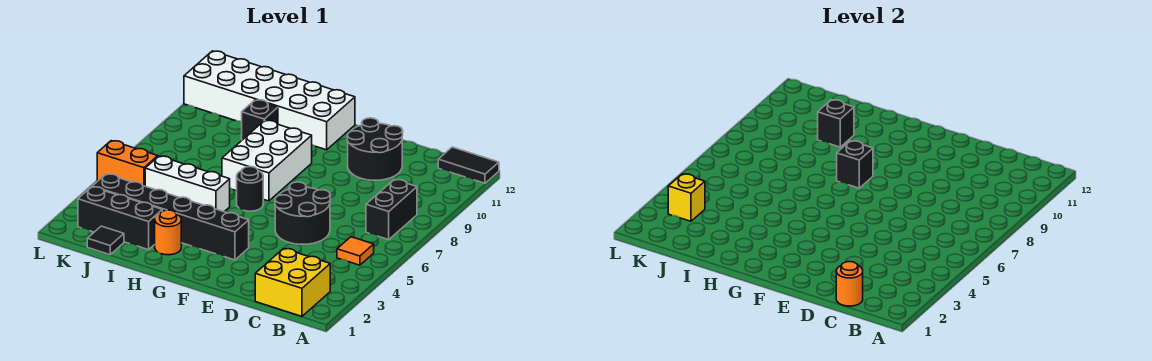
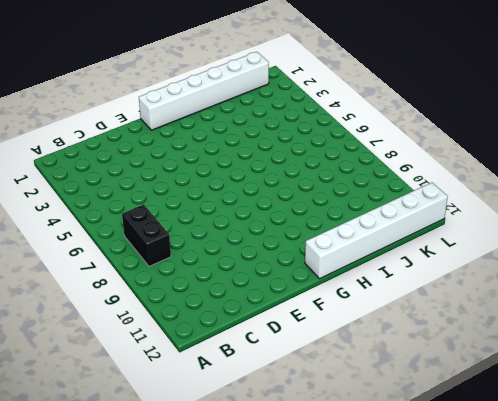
white 1x6 brick [139,52,269,130] -> black 1x1 tile [87,226,124,255]
white 1x6 brick [305,183,448,279] -> white 2x6 brick [184,51,355,150]
none -> black 1x2 tile [438,147,499,183]
none -> yellow 2x2 brick [255,249,330,316]
none -> orange 1x1 tile [337,237,374,265]

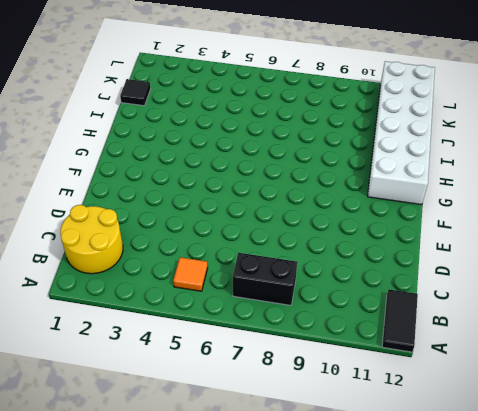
yellow 2x2 round brick [60,205,123,274] -> yellow 2x2 brick [255,249,330,316]
none -> black 2x2 round brick [275,182,330,244]
none -> black 2x2 round brick [347,118,403,180]
none -> black 1x6 brick [92,174,249,260]

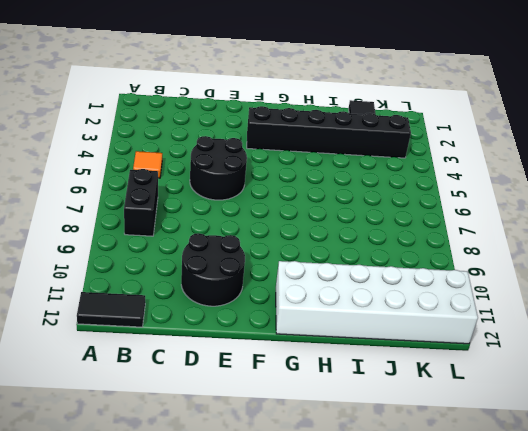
none -> yellow 2x2 brick [255,249,330,316]
none -> black 1x1 round brick [237,167,263,211]
none -> white 2x3 brick [222,120,312,201]

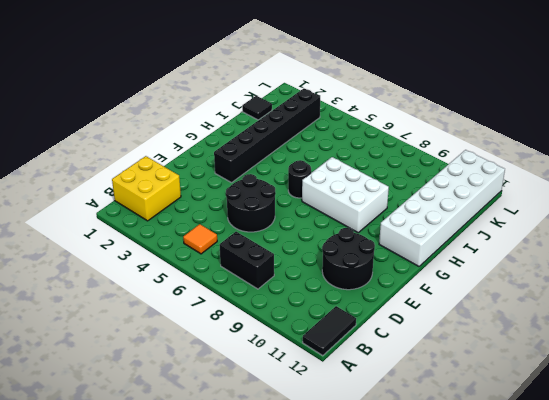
none -> orange 1x1 round brick [155,210,181,255]
none -> white 1x3 brick [145,156,230,212]
none -> black 1x3 brick [78,187,162,250]

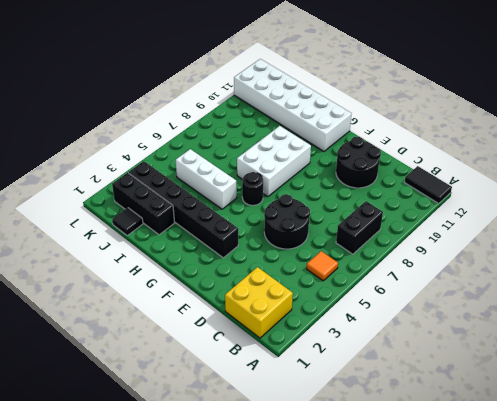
none -> orange 1x1 round brick [155,210,181,255]
none -> black 1x1 brick [242,100,278,140]
none -> orange 1x2 brick [97,141,158,186]

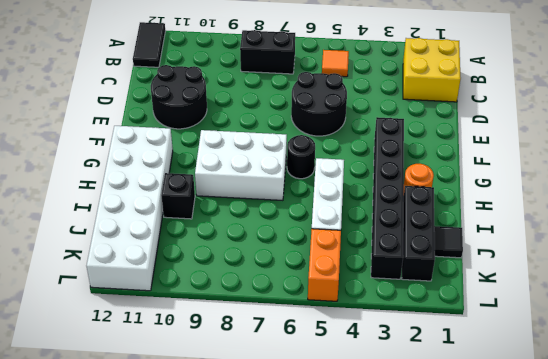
none -> orange 1x1 round brick [836,262,863,306]
none -> black 1x1 brick [837,141,873,188]
none -> black 1x1 brick [818,100,854,147]

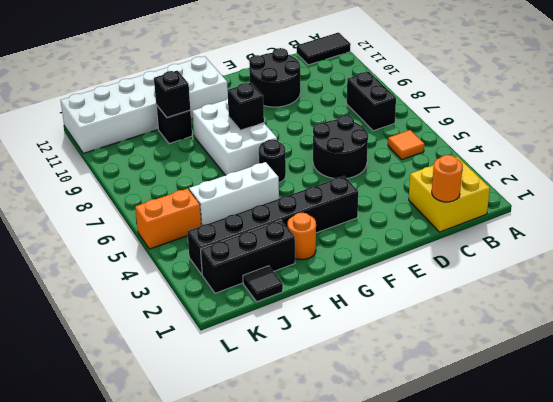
none -> yellow 1x1 brick [668,174,705,221]

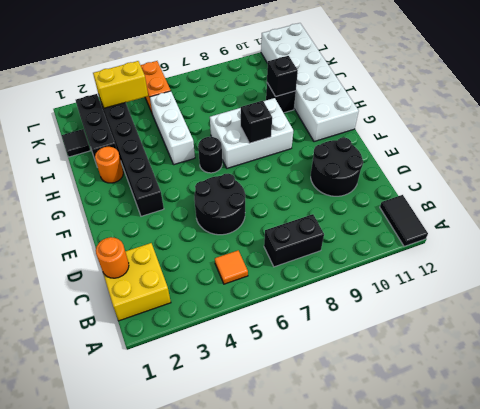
yellow 1x2 brick [93,61,148,108] -> yellow 1x1 brick [668,174,705,221]

